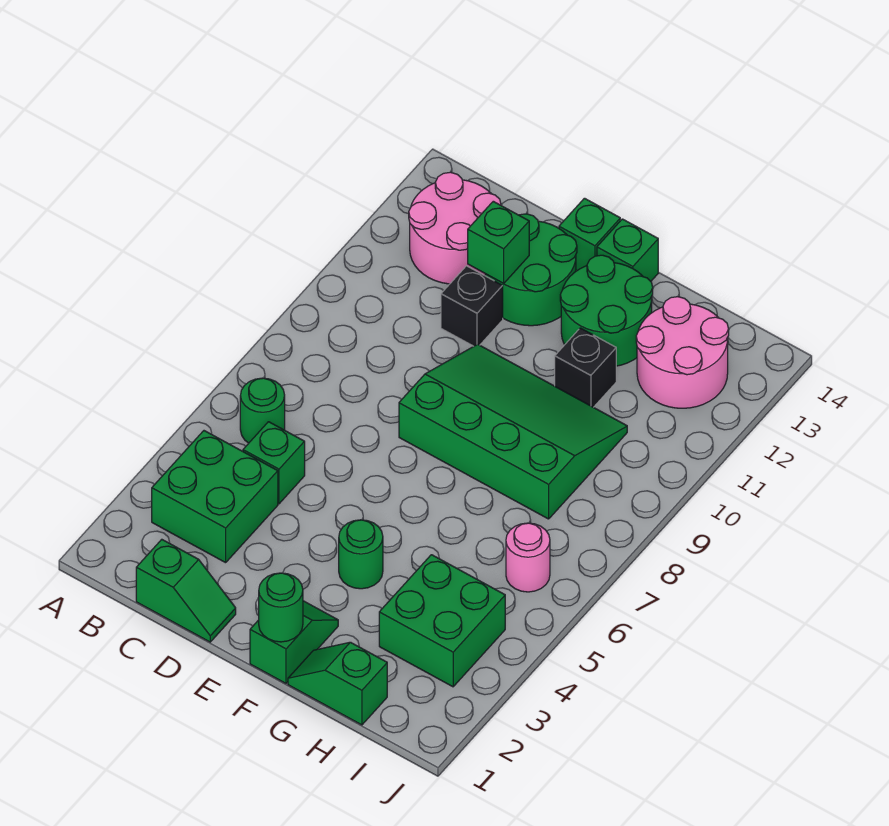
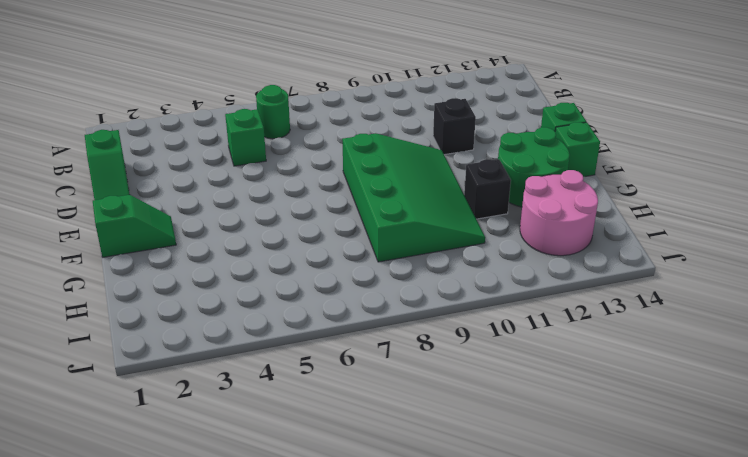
none -> green 2x2 brick [152,431,278,563]
none -> pink 2x2 round brick [409,172,501,284]
none -> green 2x2 round brick [485,214,577,326]

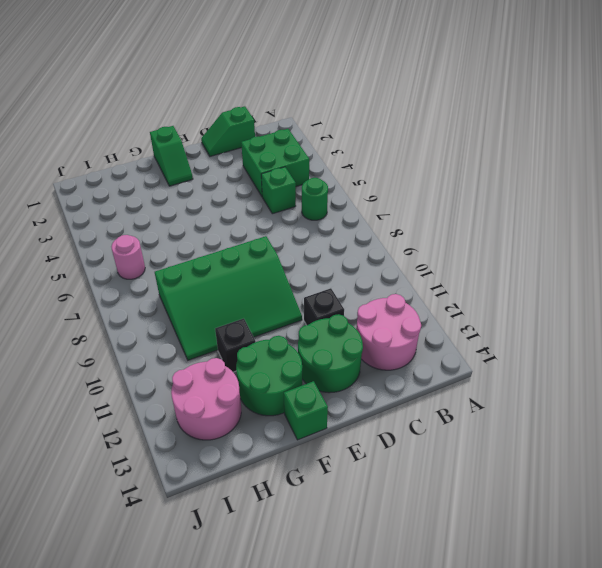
none -> green 1x1 brick [559,198,620,270]
none -> green 1x1 round brick [339,520,383,589]
none -> green 1x2 slope [288,642,387,725]

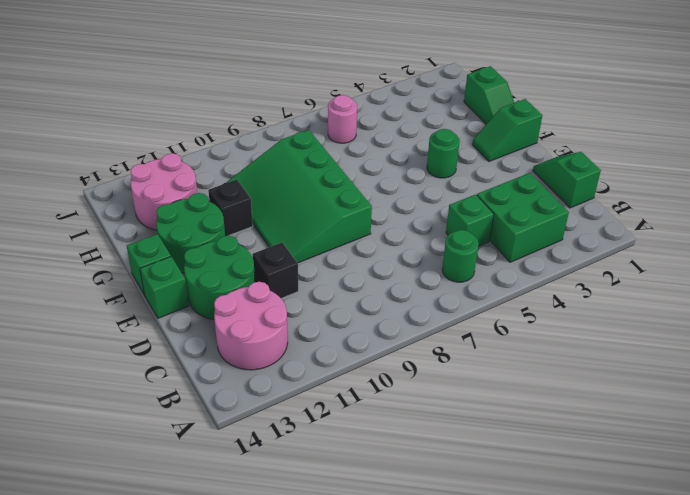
none -> green 2x2 brick [379,555,505,687]
none -> green 1x1 brick [468,201,529,284]
none -> green 1x1 round brick [259,573,303,642]

